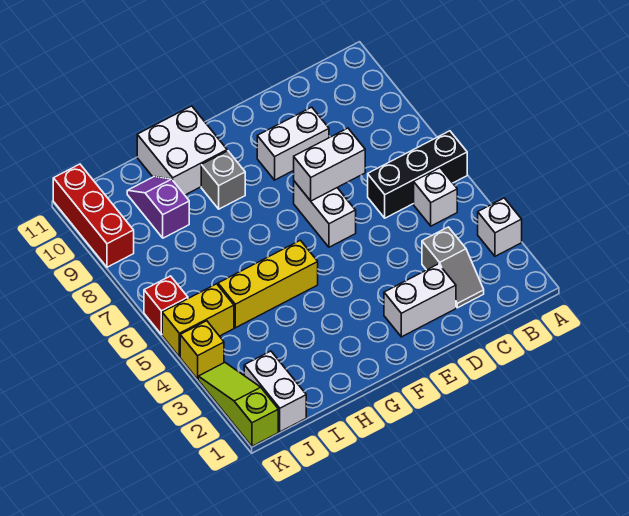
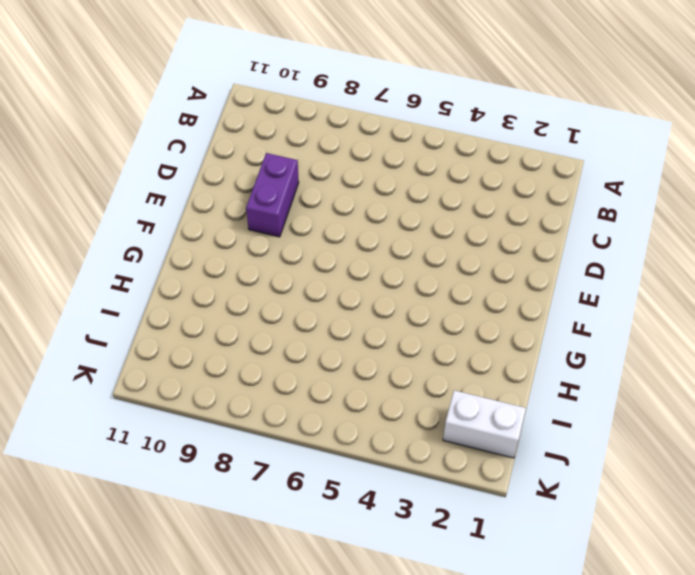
purple 1x2 brick [246,153,299,237] -> white 1x2 brick [257,107,329,180]
none -> white 1x1 brick [478,198,522,256]
none -> black 1x3 brick [368,131,467,218]
none -> white 1x1 brick [414,168,457,226]

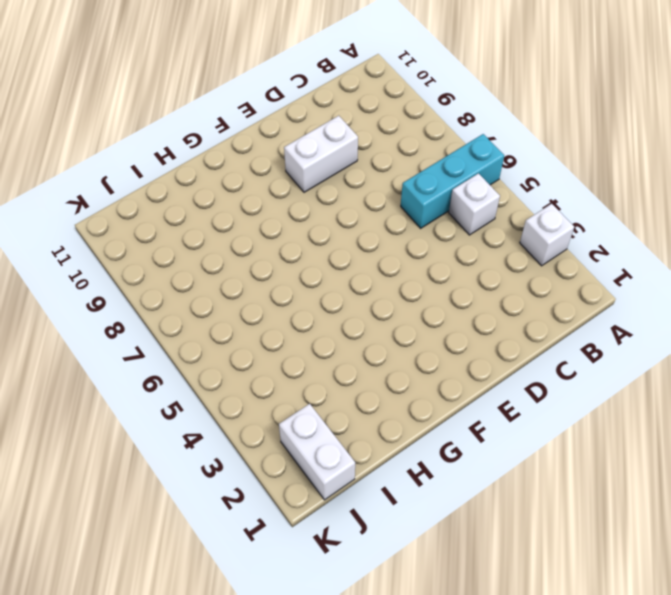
cyan 1x3 brick [401,134,504,228] -> black 1x3 brick [368,131,467,218]
none -> grey 1x2 slope [422,227,484,308]
none -> white 1x2 brick [384,264,456,337]
none -> white 1x2 brick [294,181,356,247]

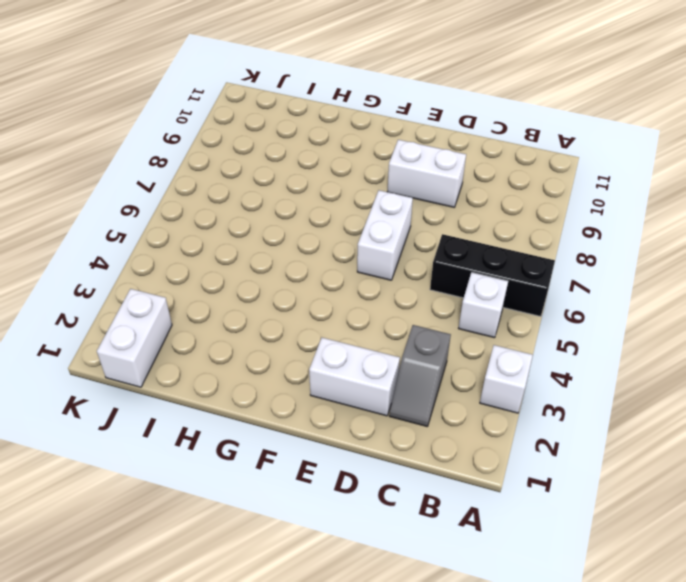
none -> yellow 1x3 brick [218,240,318,328]
none -> grey 1x1 brick [201,151,245,209]
none -> white 2x2 brick [137,106,227,195]

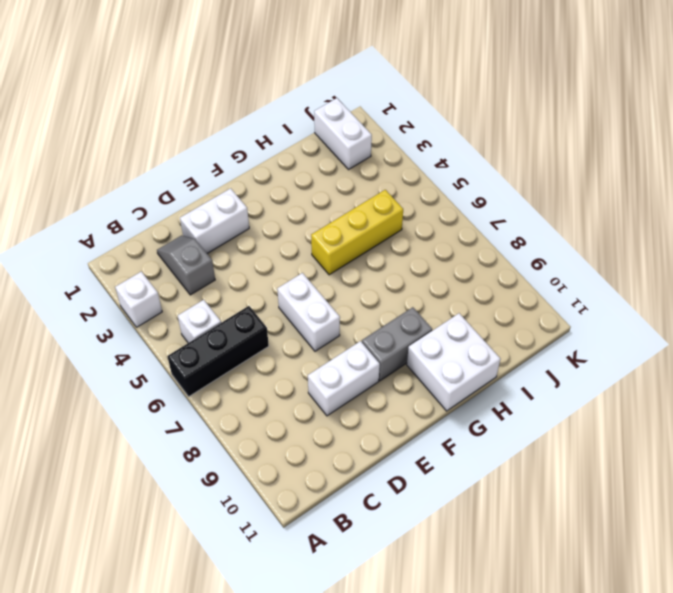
grey 1x2 brick [362,307,432,381] -> grey 1x1 brick [201,151,245,209]
none -> purple 1x2 slope [127,177,189,238]
none -> yellow 1x2 brick [162,284,234,357]
none -> lime 1x3 slope [198,363,278,446]

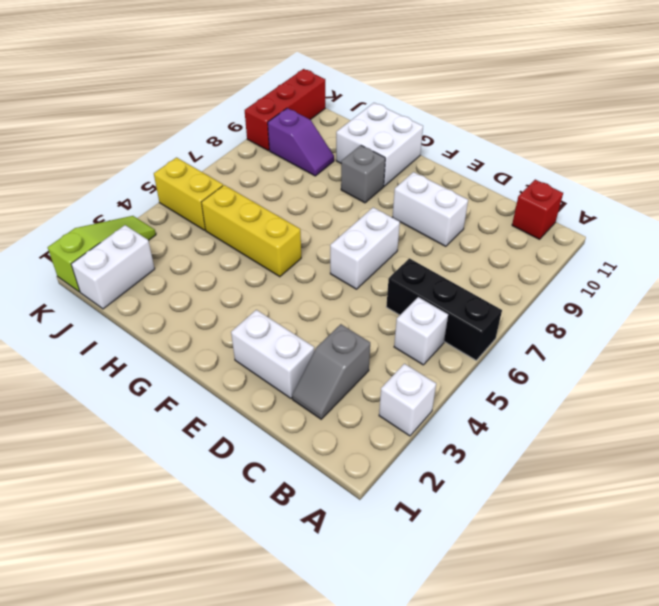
red 1x1 brick [512,180,563,239] -> red 1x1 brick moved to [144,276,188,334]
purple 1x2 slope [268,108,334,176] -> purple 1x2 slope turned to [127,177,189,238]
none -> yellow 1x1 brick [180,321,224,379]
none -> white 1x2 brick [294,128,365,201]

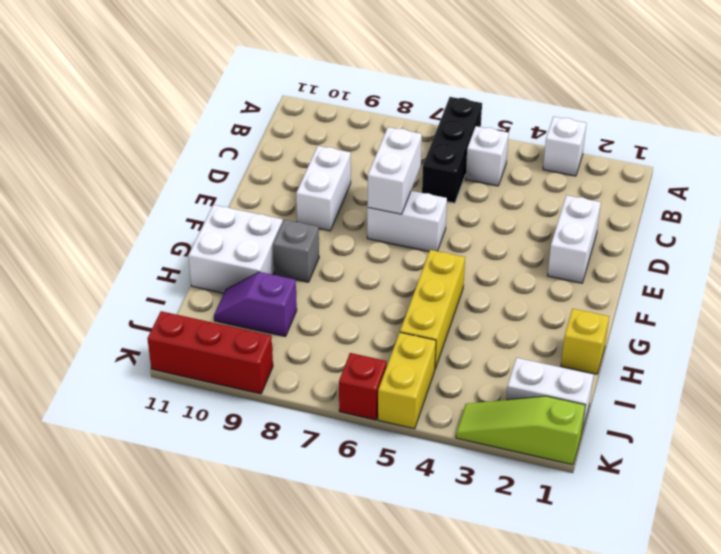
yellow 1x1 brick [561,309,609,374] -> yellow 1x1 brick moved to [180,321,224,379]
none -> grey 1x2 slope [422,227,484,308]

